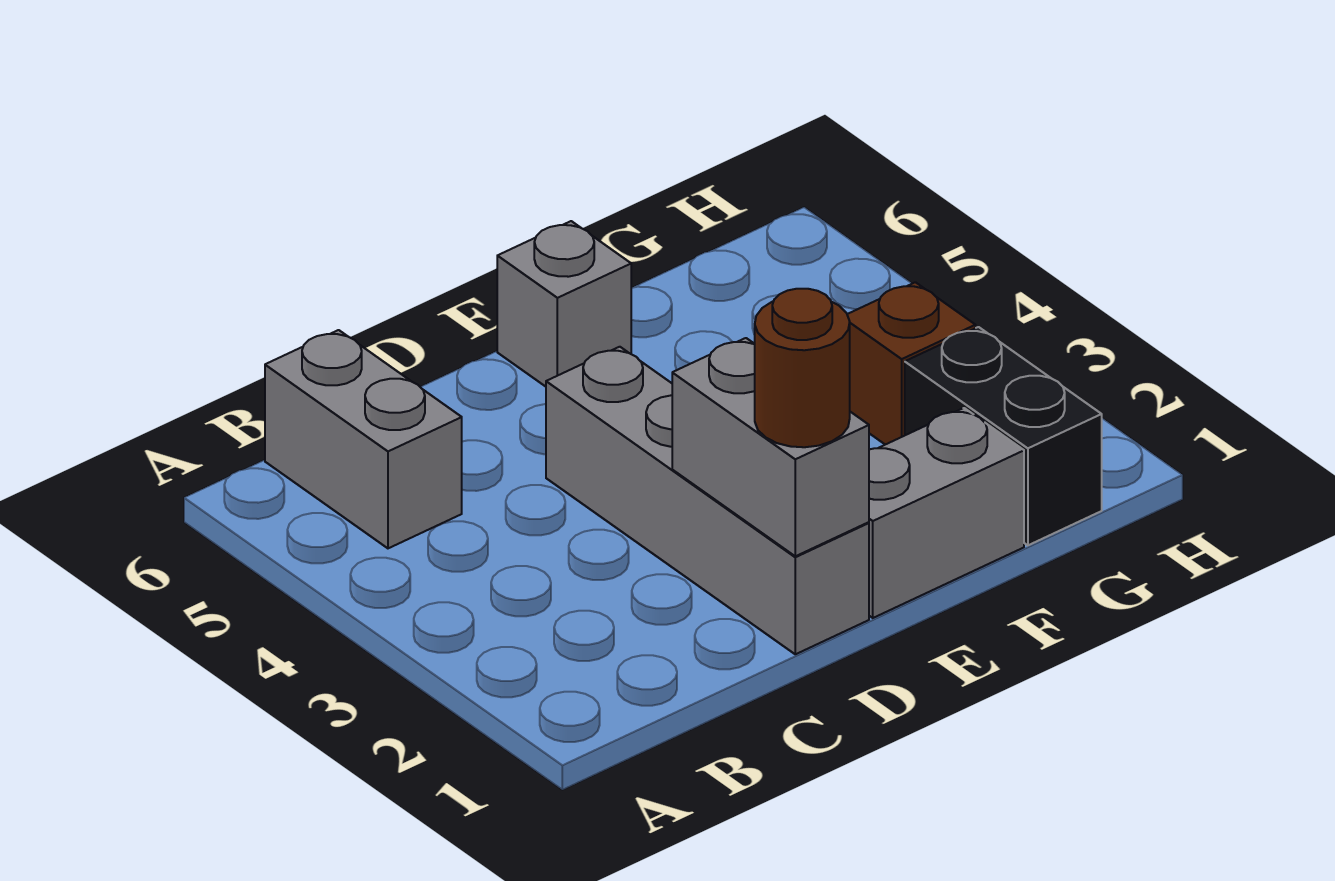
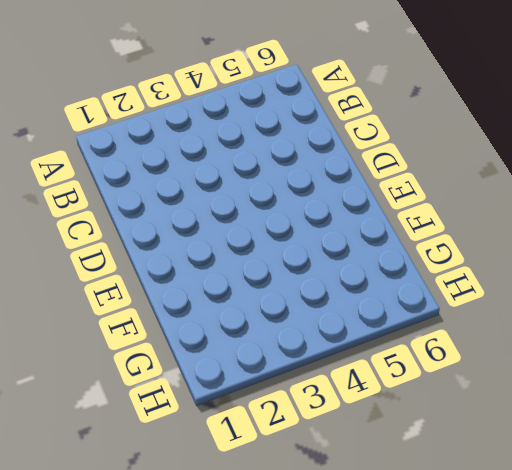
none -> grey 1x2 brick [265,330,462,548]
none -> grey 1x4 brick [546,347,869,654]

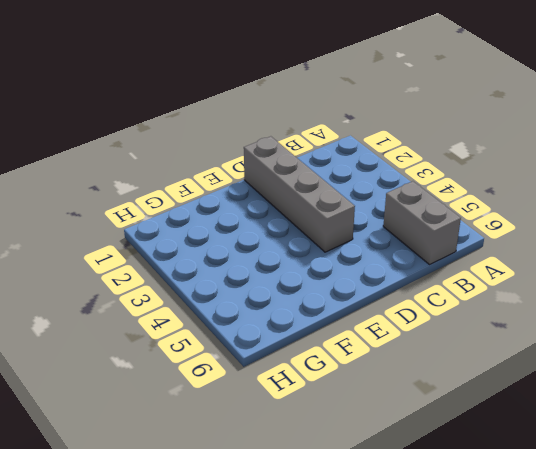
none -> grey 1x2 brick [869,408,1024,618]
none -> grey 1x1 brick [497,221,631,387]

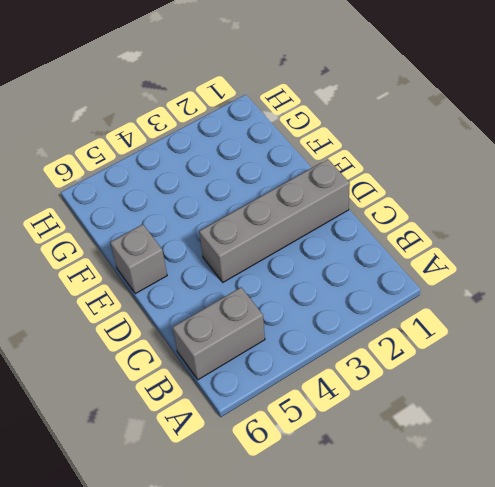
none -> grey 1x2 brick [869,408,1024,618]
none -> black 1x2 brick [905,327,1102,545]

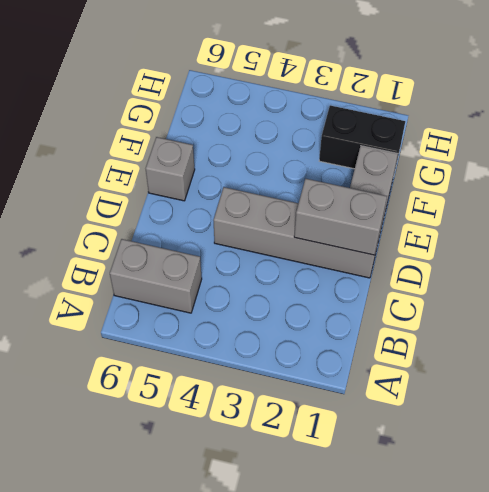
none -> brown 1x1 brick [847,282,976,445]
none -> brown 1x1 round brick [755,289,850,447]

